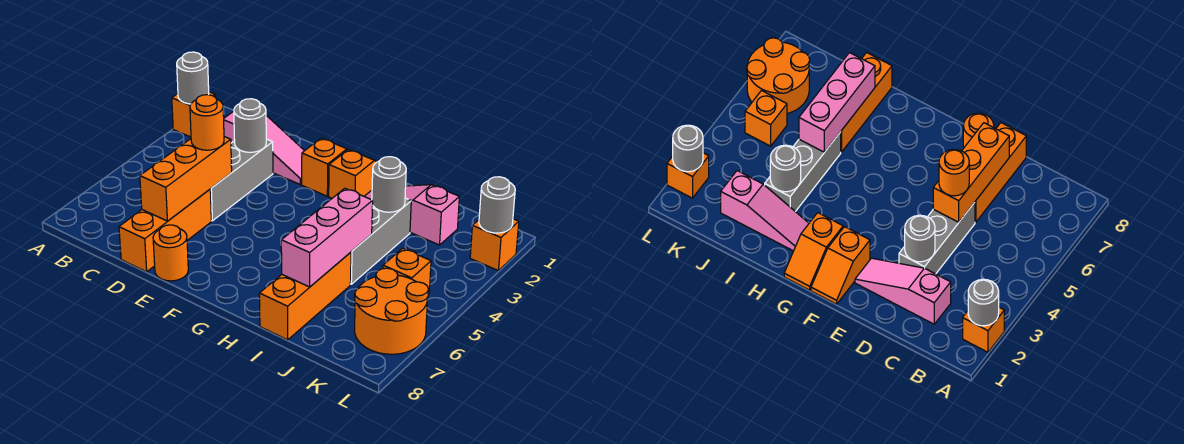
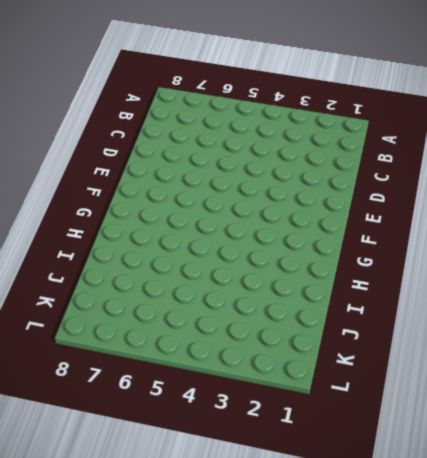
none -> orange 1x1 brick [172,92,215,137]
none -> pink 1x3 slope [224,111,304,185]
none -> grey 1x3 brick [210,139,273,221]

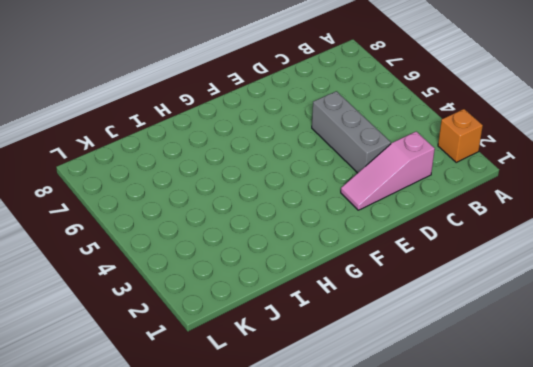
none -> orange 1x3 brick [119,189,211,272]
none -> orange 1x1 round brick [153,225,188,281]
none -> orange 1x2 slope [302,138,348,196]

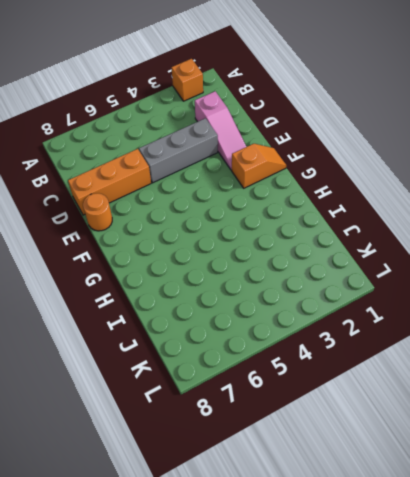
none -> orange 1x2 slope [329,149,376,198]
none -> pink 1x3 slope [364,185,459,245]
none -> grey 1x3 brick [350,198,411,284]

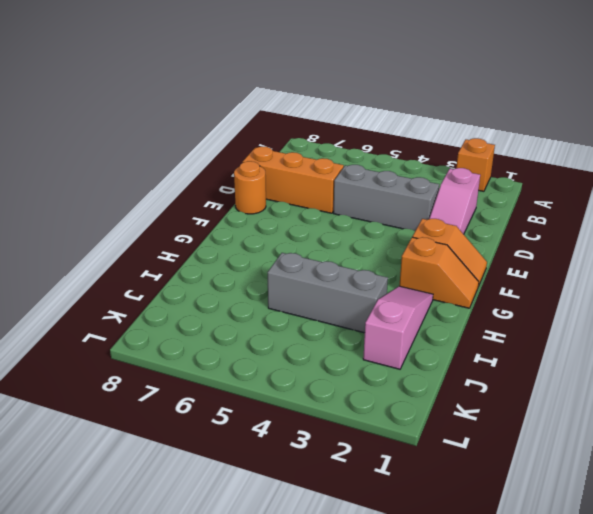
none -> orange 1x3 brick [259,252,351,340]
none -> orange 1x1 brick [383,248,431,295]
none -> orange 2x2 round brick [355,268,429,354]

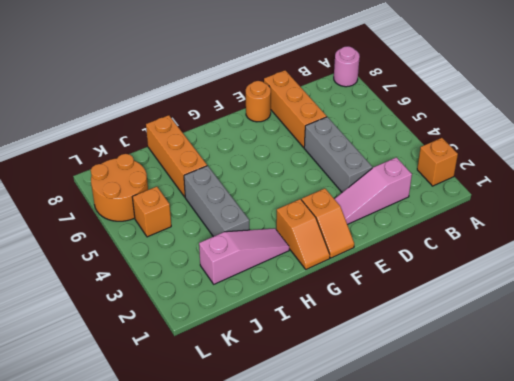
pink 1x1 round brick [334,46,360,87] -> none
none -> orange 1x1 brick [470,219,519,271]
none -> grey 1x1 round brick [177,52,209,104]
none -> grey 1x1 round brick [234,99,266,152]

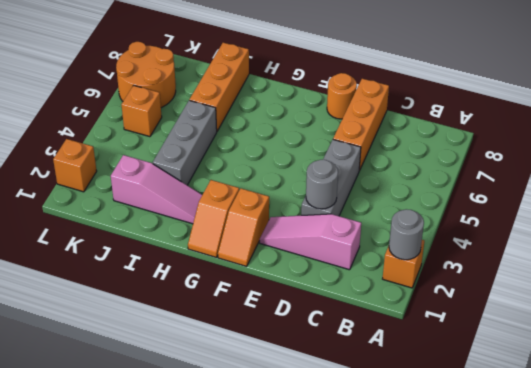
none -> orange 1x3 brick [140,137,232,221]
none -> grey 1x1 round brick [372,157,406,212]
none -> pink 1x3 brick [281,188,373,287]

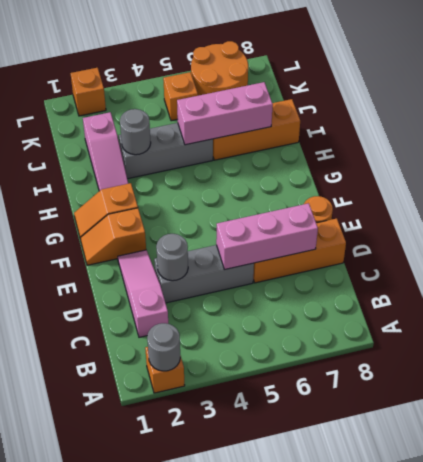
pink 1x3 brick [216,203,318,269] -> orange 1x3 brick [140,137,232,221]
none -> grey 1x1 round brick [479,177,515,233]
none -> orange 1x1 round brick [190,95,224,150]

